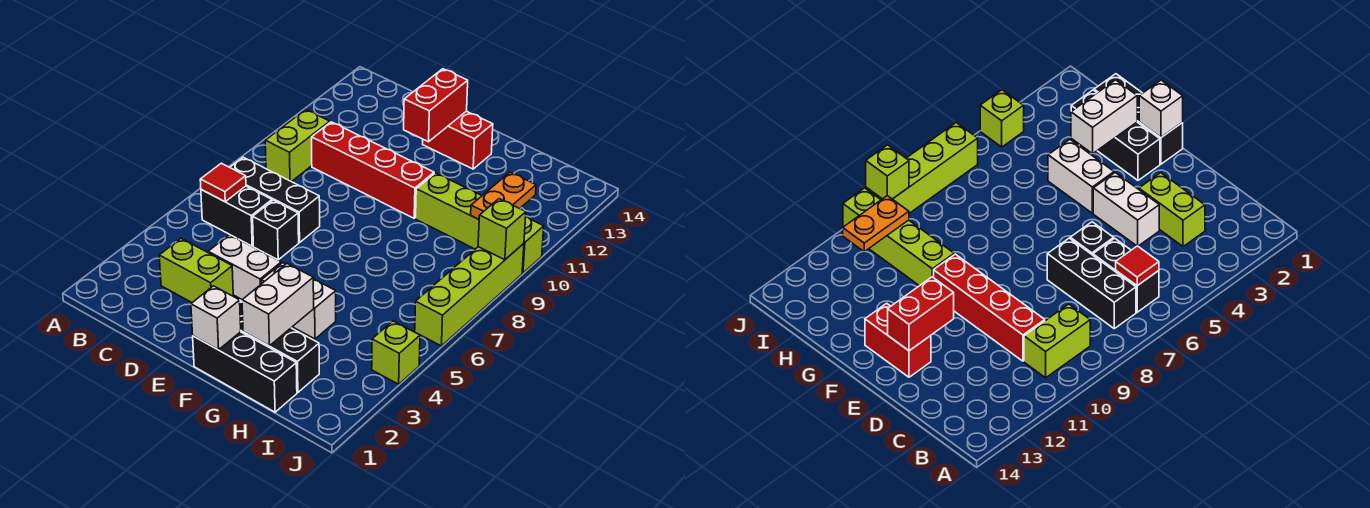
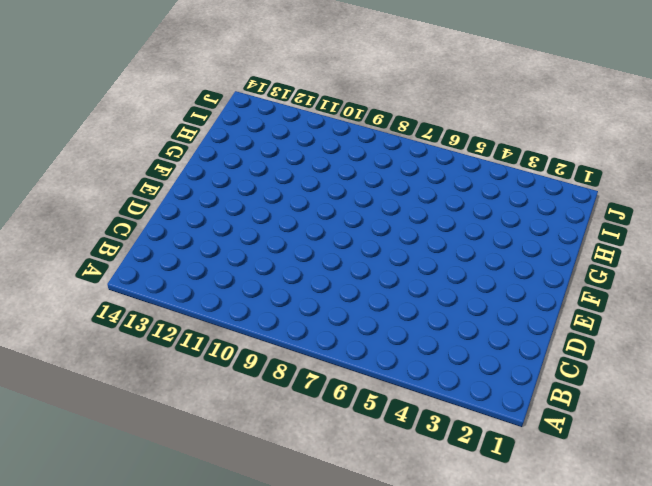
none -> black 1x2 brick [201,186,272,246]
none -> black 1x3 brick [230,157,320,242]
none -> lime 1x2 brick [265,110,330,182]

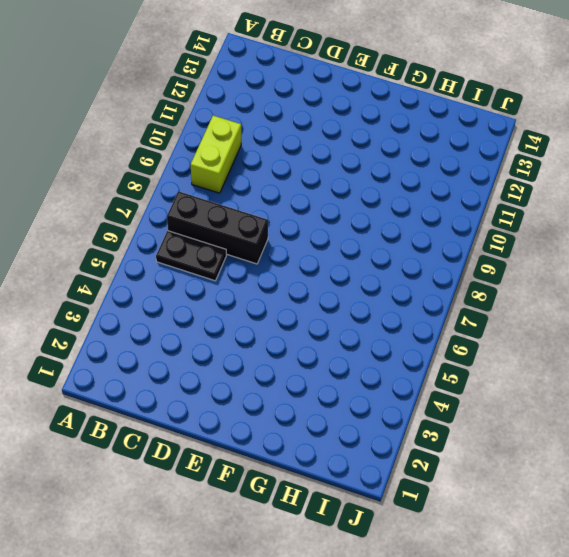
black 1x2 plate [156,231,227,281] -> black 1x2 brick [201,186,272,246]
none -> lime 1x2 brick [159,238,233,303]
none -> red 1x4 brick [312,122,434,218]
none -> white 1x2 brick [208,235,281,299]

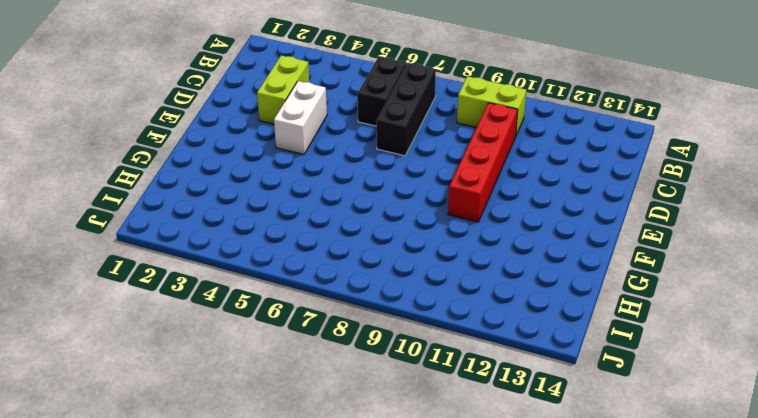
none -> black 1x1 brick [253,200,299,260]
none -> red 1x2 brick [423,111,493,169]
none -> black 1x3 brick [193,332,297,412]

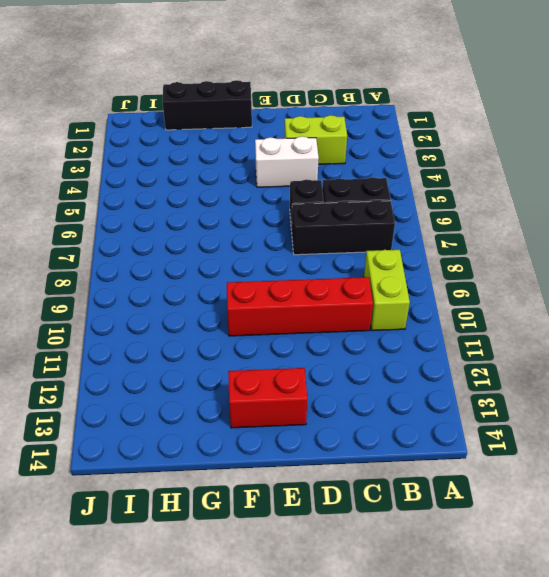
none -> black 1x3 brick [240,301,319,392]
none -> white 1x2 brick [261,263,336,339]
none -> lime 1x4 brick [416,173,544,273]

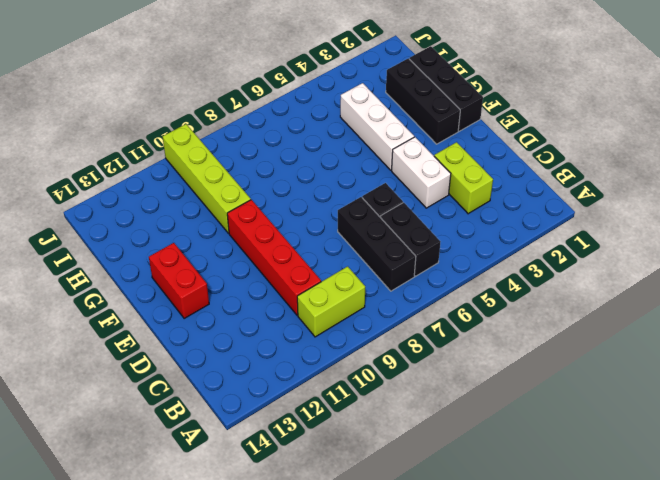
white 1x3 brick [340,83,414,170] -> white 1x2 brick [261,263,336,339]
none -> lime 1x1 brick [372,321,420,384]
none -> lime 1x4 brick [415,244,524,346]
none -> red 1x1 tile [200,163,246,202]

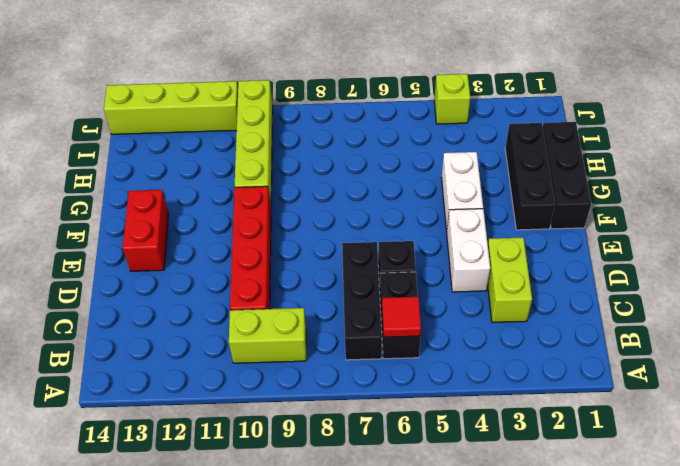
lime 1x4 brick [104,81,238,134] -> lime 1x4 brick moved to [415,244,524,346]
none -> red 1x2 brick [404,69,468,142]
none -> white 1x1 brick [191,286,241,350]
none -> white 1x2 brick [242,264,314,346]

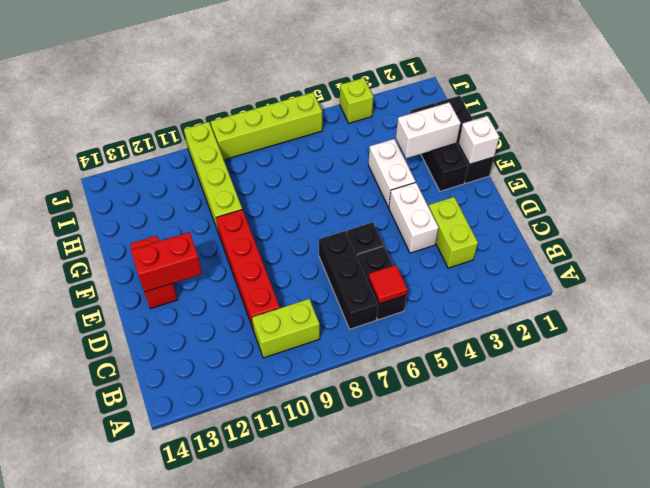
none -> orange 1x2 plate [471,172,536,219]
none -> lime 1x1 brick [478,199,526,260]

